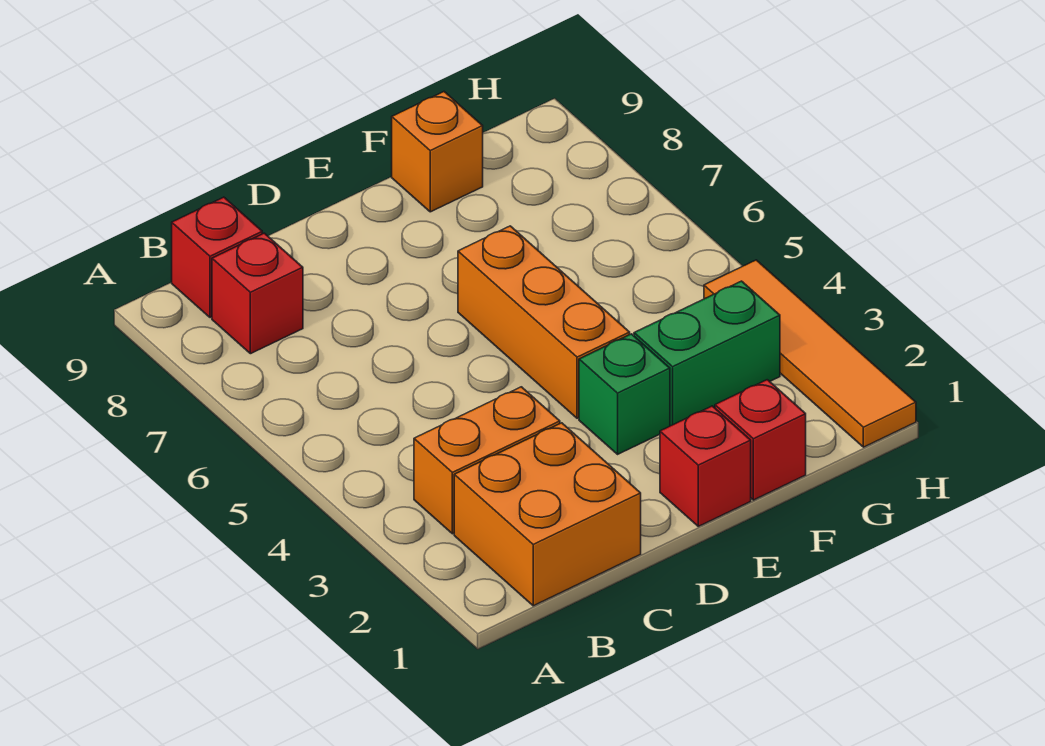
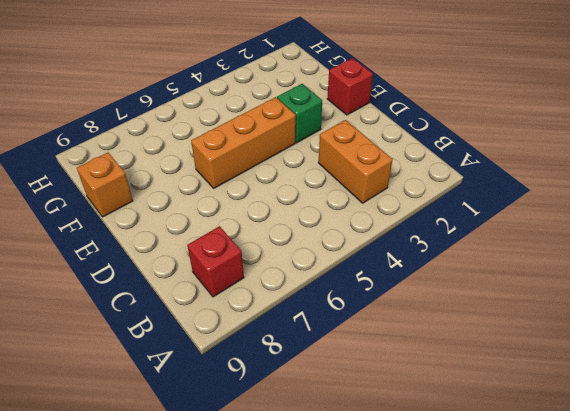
none -> orange 2x2 brick [454,423,641,606]
none -> red 1x1 brick [172,197,262,318]

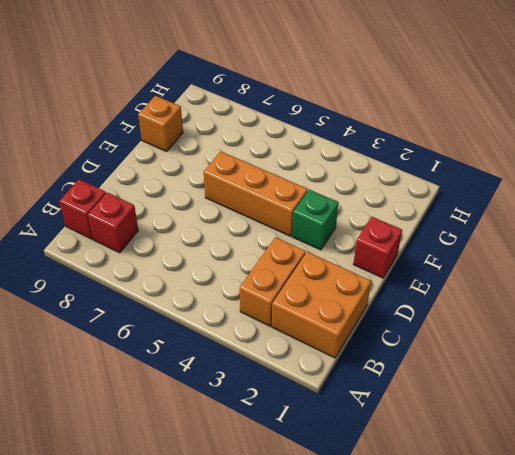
none -> red 1x1 brick [715,380,806,500]
none -> green 1x2 brick [634,281,780,426]

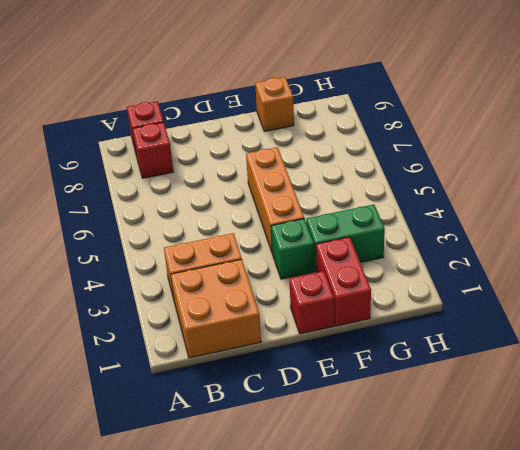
red 1x2 brick [316,237,371,326] -> red 1x1 brick [715,380,806,500]
none -> orange 1x4 tile [704,260,916,447]

